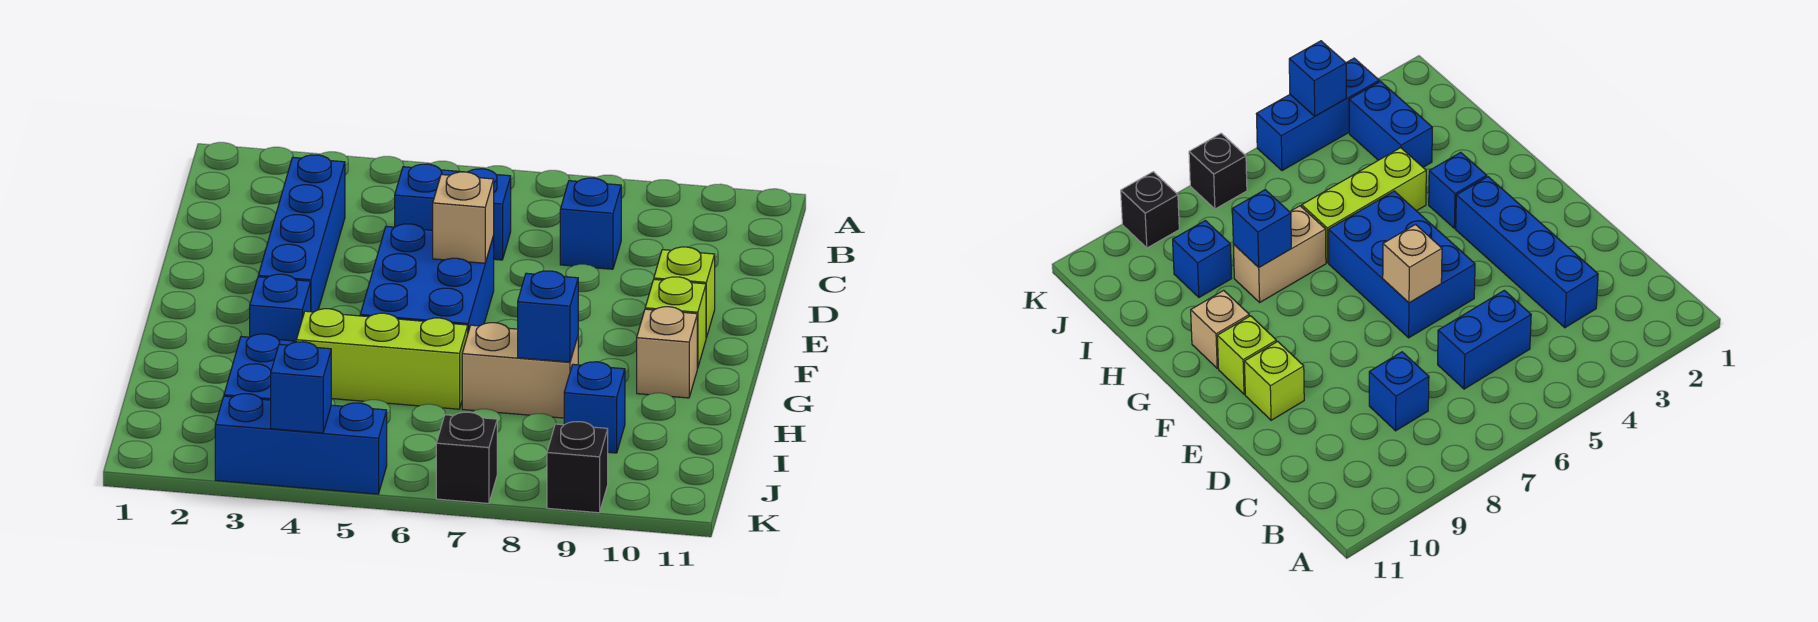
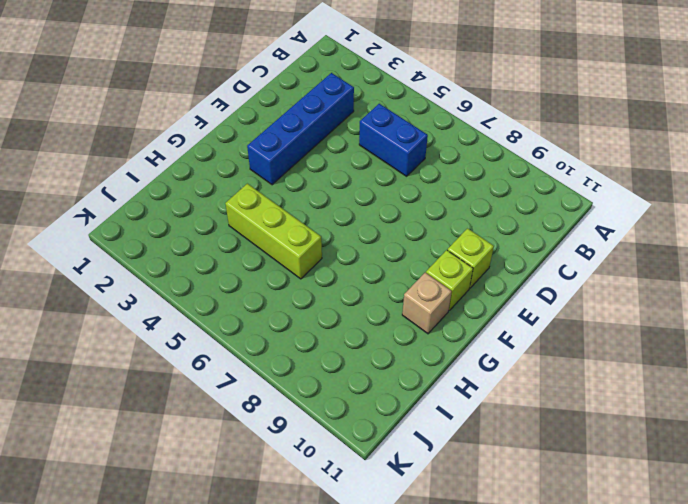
none -> blue 1x1 brick [560,178,621,269]
none -> blue 2x3 brick [360,224,494,332]
none -> blue 1x1 brick [250,274,311,343]

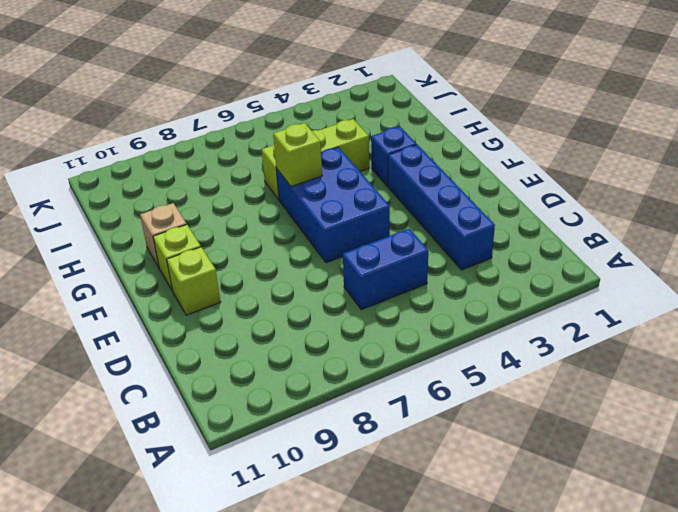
lime 1x1 brick [273,123,322,187] -> none
none -> blue 1x1 brick [560,178,621,269]
none -> tan 1x2 brick [462,323,578,418]
none -> blue 1x2 brick [224,334,293,400]

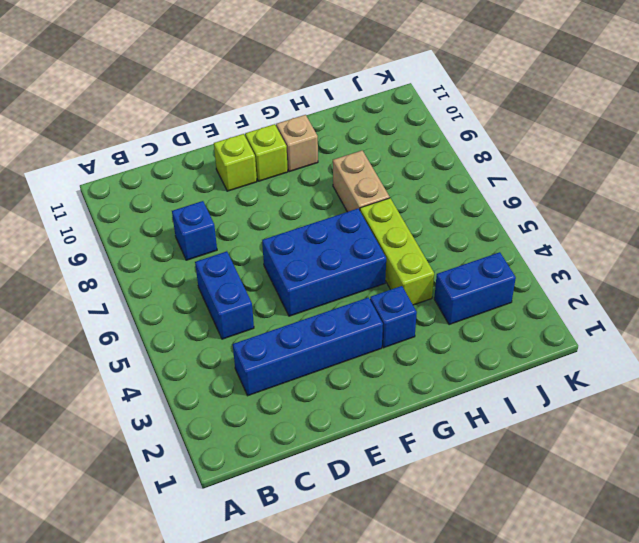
none -> blue 1x1 brick [564,362,625,453]
none -> blue 1x3 brick [215,394,387,494]
none -> black 1x1 brick [436,412,497,503]

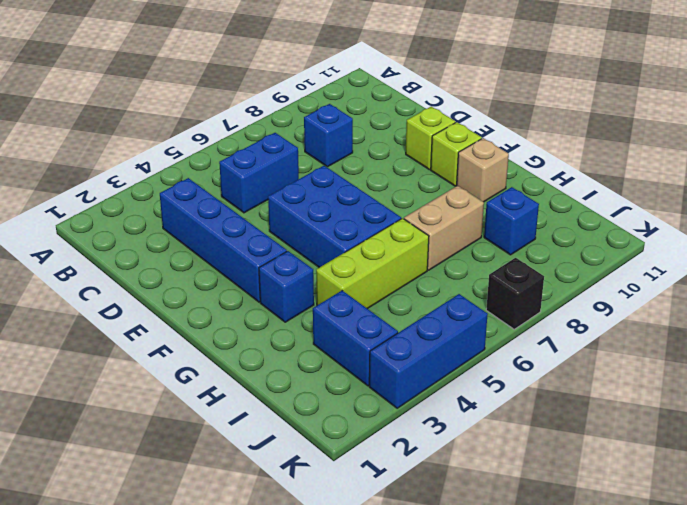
none -> black 1x1 brick [547,422,608,513]
none -> tan 1x1 brick [433,172,494,263]
none -> blue 1x1 brick [518,271,578,362]

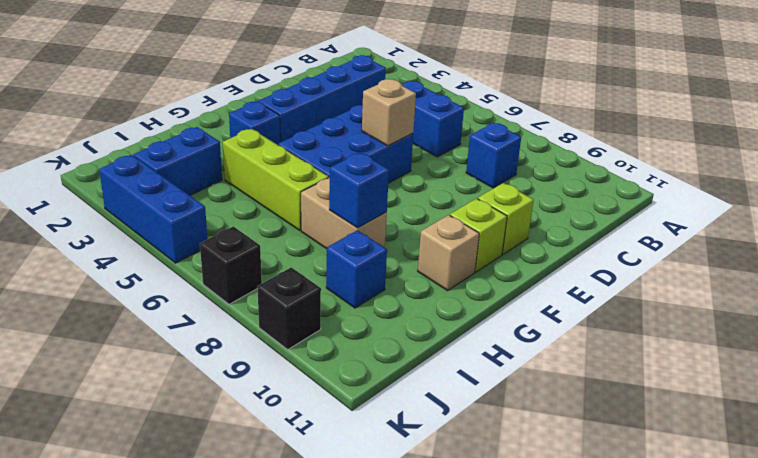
none -> blue 1x1 brick [271,342,331,433]

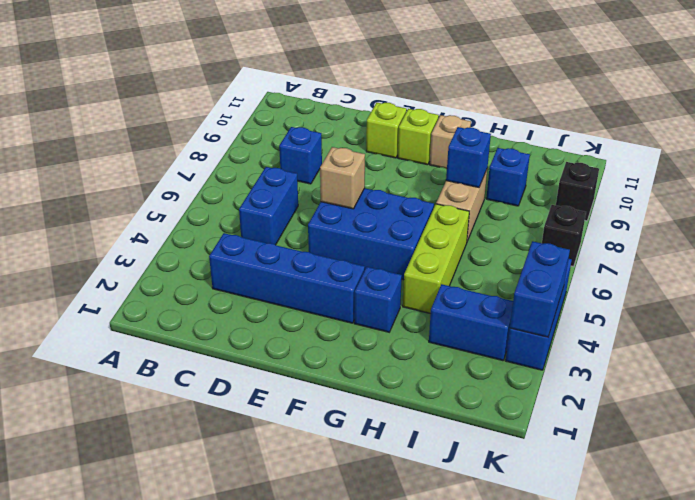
blue 1x2 brick [510,241,570,337] -> blue 1x1 brick [271,342,331,433]

